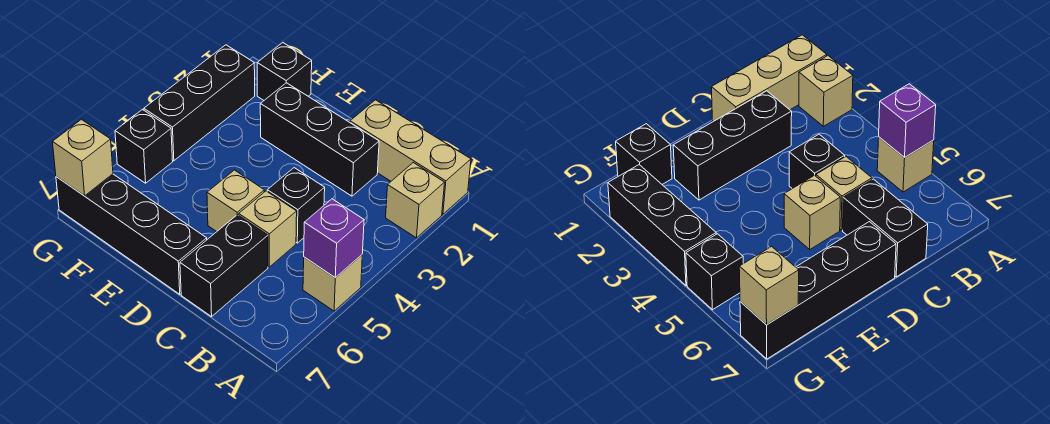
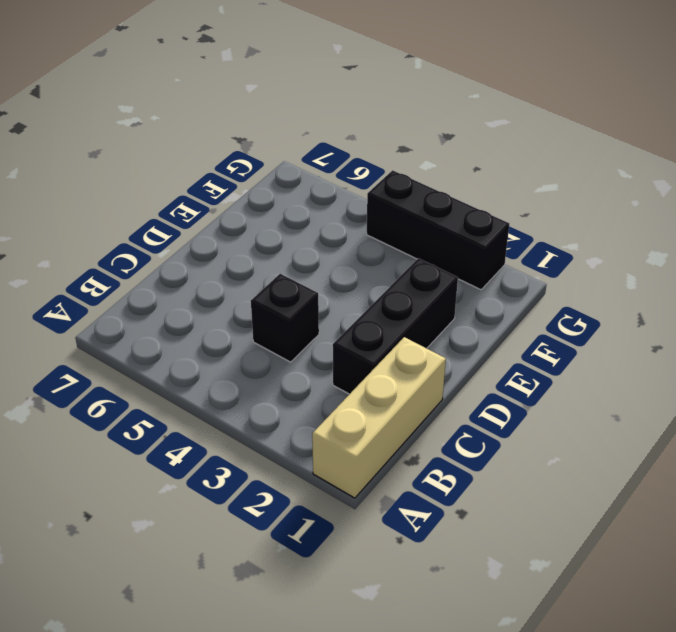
none -> tan 1x1 brick [386,163,445,238]
none -> tan 1x1 brick [303,255,362,311]
none -> tan 1x1 brick [239,191,297,267]

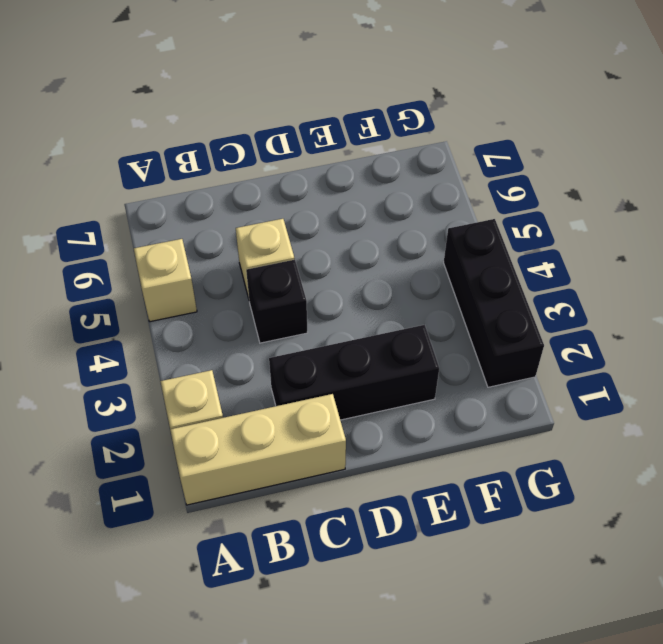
none -> black 1x2 brick [180,215,268,317]
none -> tan 1x1 brick [207,170,264,232]
none -> black 1x4 brick [56,174,207,294]

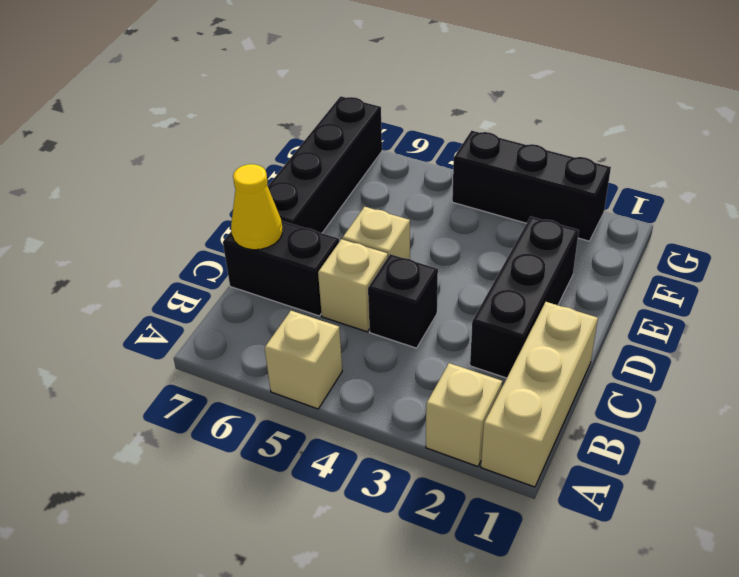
yellow 1x1 cone [231,164,282,250] -> none
none -> black 1x1 brick [257,43,312,100]
none -> black 1x1 brick [115,110,173,183]
none -> purple 1x1 brick [304,199,364,278]

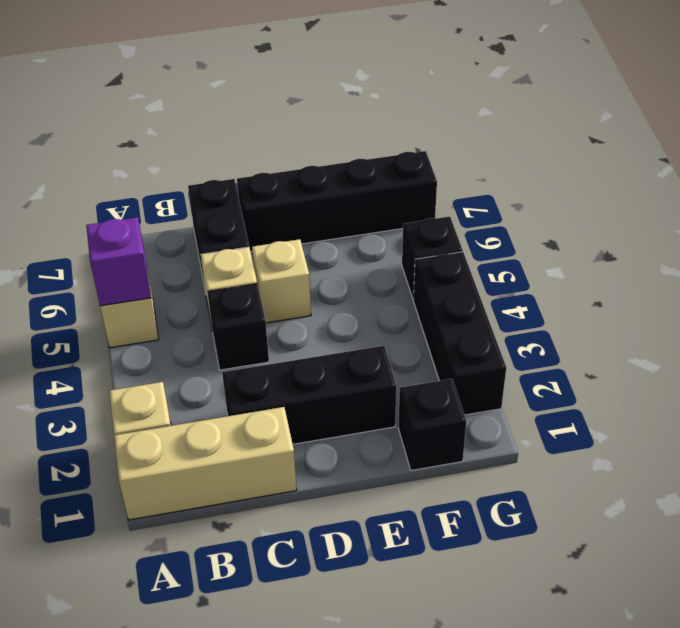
none -> tan 1x1 brick [53,119,113,196]

